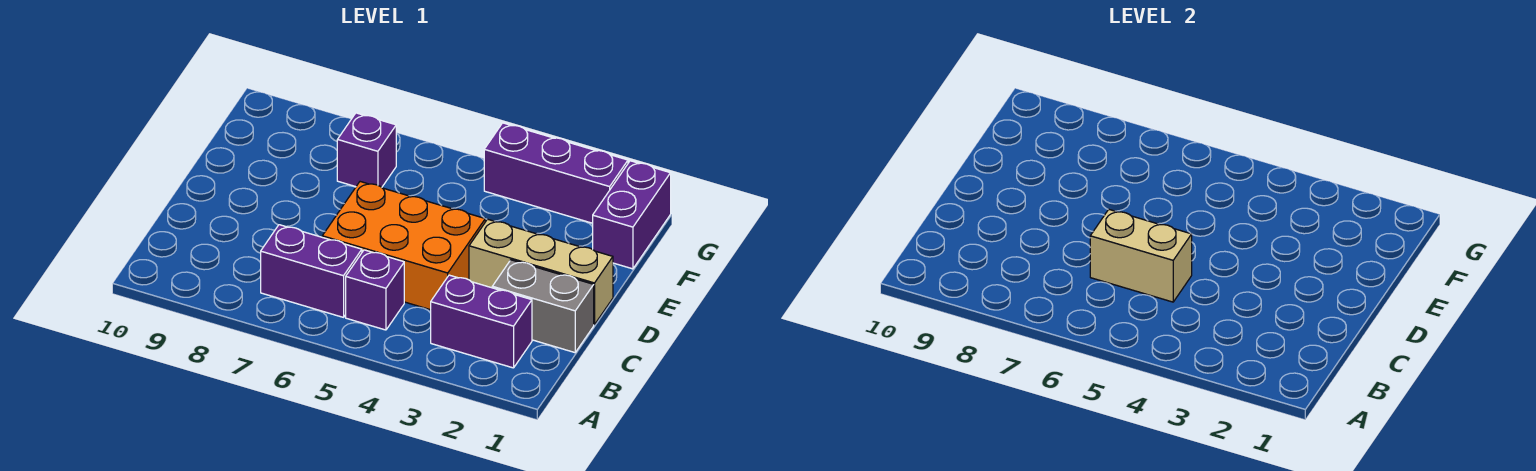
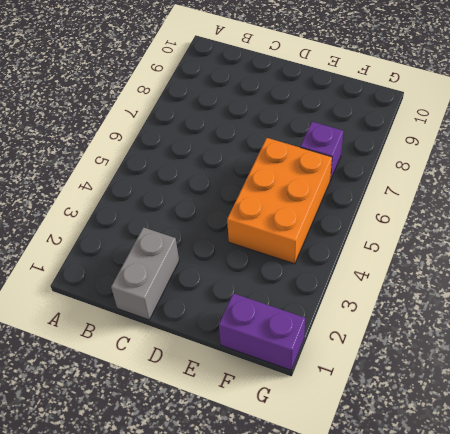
orange 2x3 brick [227,138,332,264] -> orange 2x3 brick moved to [322,182,485,310]
none -> purple 1x2 brick [431,275,532,368]
none -> purple 1x1 brick [346,250,404,330]

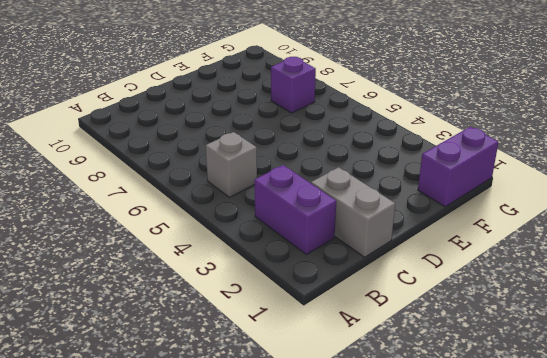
grey 1x1 brick [206,132,257,197] -> purple 1x1 brick [346,250,404,330]
none -> purple 1x2 brick [261,225,362,317]
none -> orange 2x3 brick [322,182,485,310]

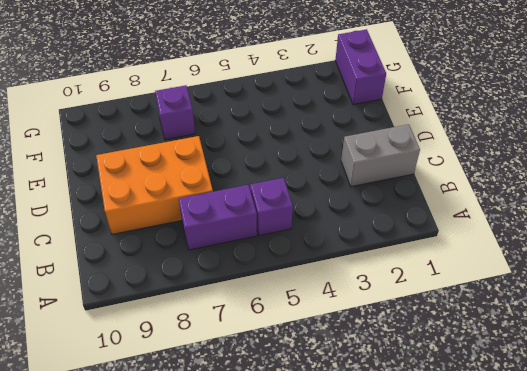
orange 2x3 brick [96,136,213,234] -> orange 2x3 brick moved to [322,182,485,310]
none -> purple 1x2 brick [431,275,532,368]
none -> tan 1x3 brick [469,219,613,325]

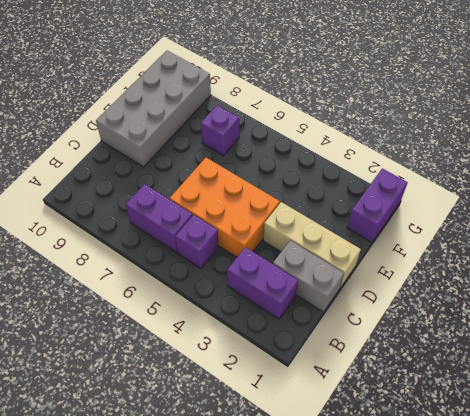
grey 2x4 brick [96,51,211,167] -> none
none -> purple 1x3 brick [484,123,628,223]
none -> tan 1x2 brick [1090,209,1192,302]

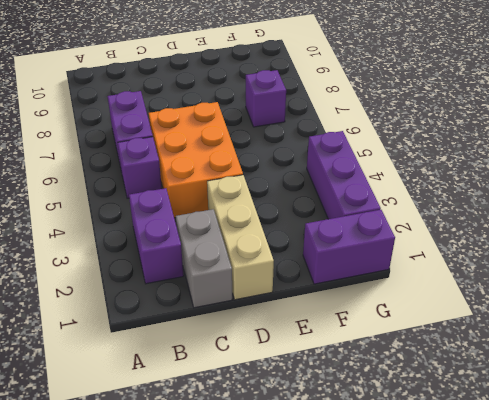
none -> tan 1x2 brick [1090,209,1192,302]

